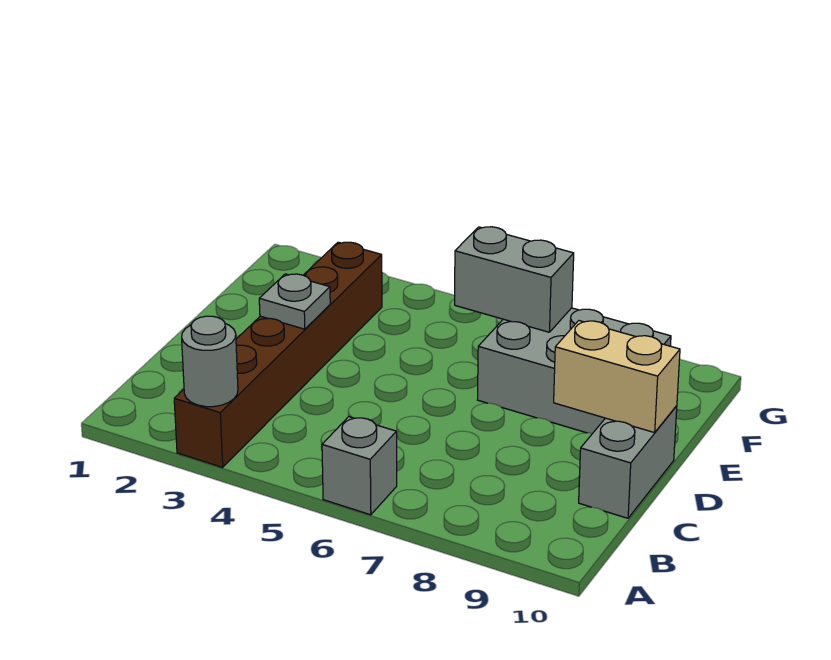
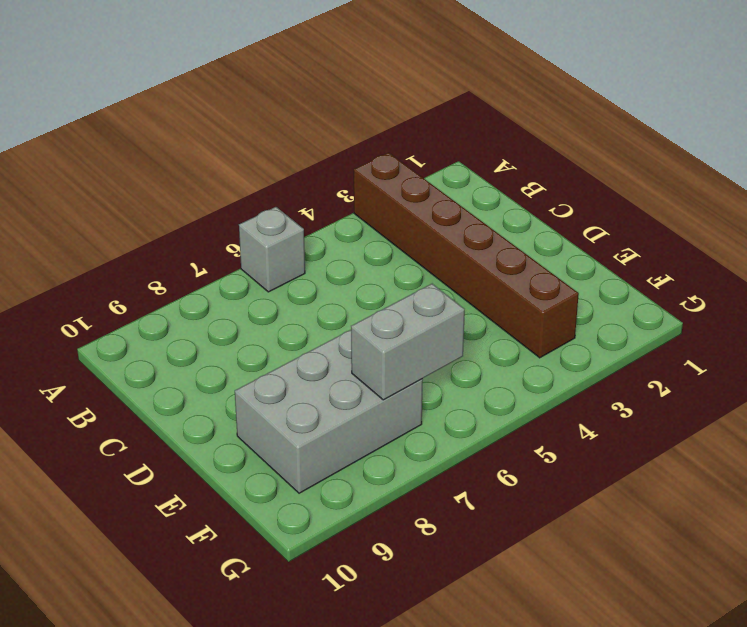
none -> grey 1x2 brick [579,406,677,518]
none -> grey 1x1 round brick [182,316,238,407]

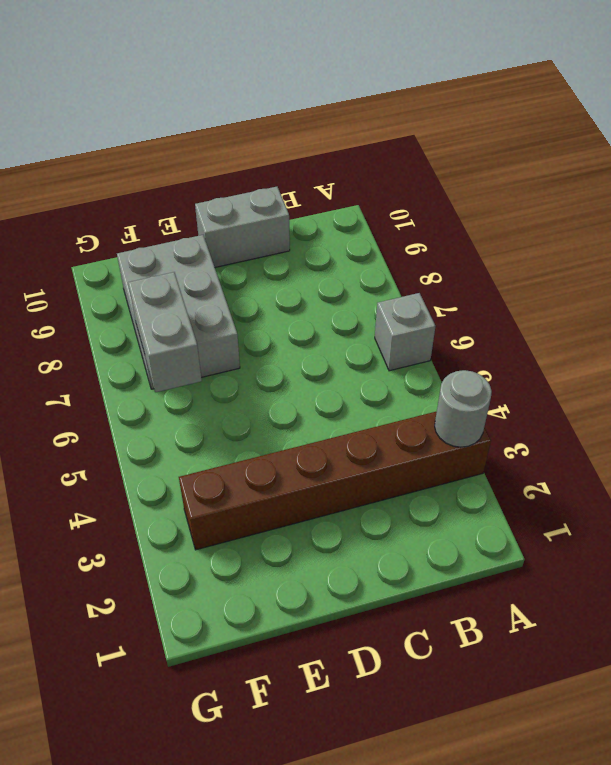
none -> grey 1x1 plate [259,274,330,329]
none -> tan 1x2 brick [554,321,680,433]

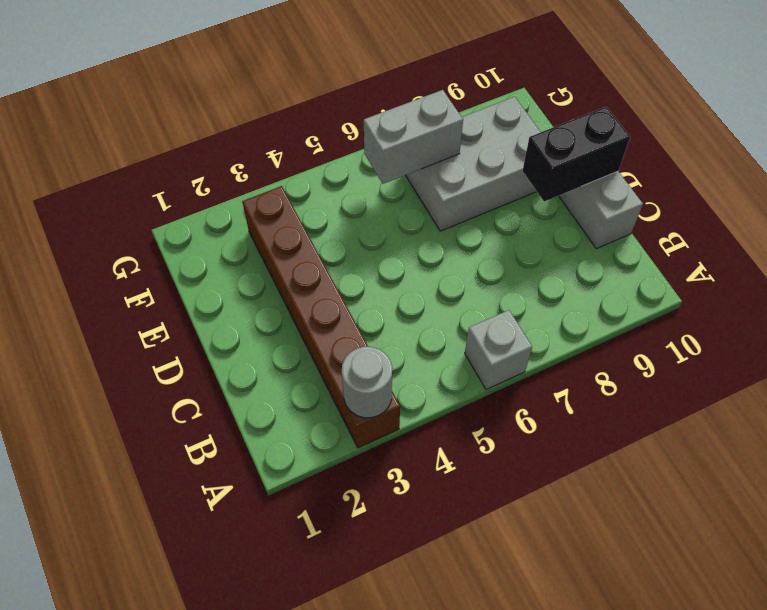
black 1x2 brick [522,107,630,202] -> tan 1x2 brick [554,321,680,433]
none -> grey 1x1 plate [259,274,330,329]

